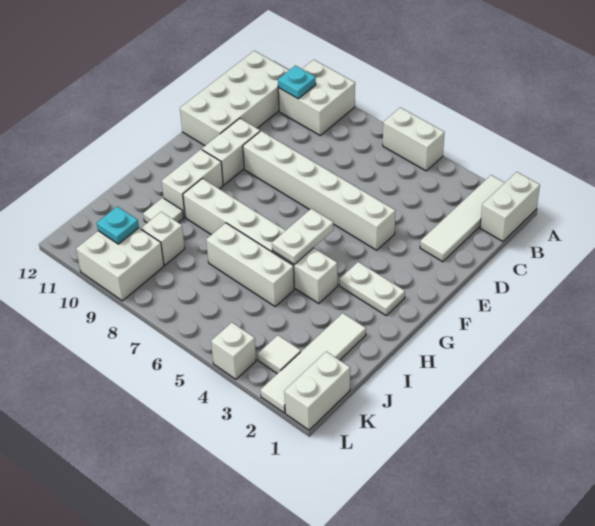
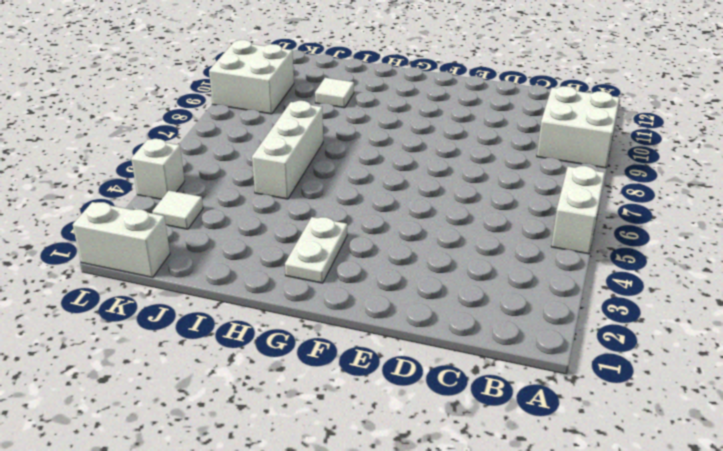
none -> white 1x2 brick [480,172,540,241]
none -> white 1x4 tile [420,175,504,262]
none -> white 2x4 brick [180,51,289,146]

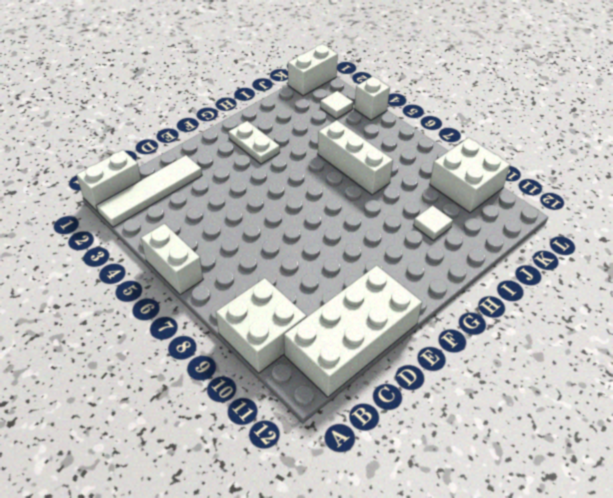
none -> white 1x6 brick [243,131,395,250]
none -> white 1x2 brick [202,118,260,185]
none -> white 1x2 brick [162,149,223,217]

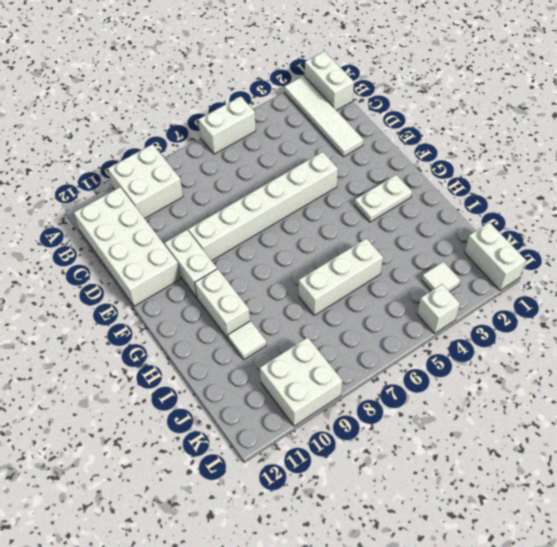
none -> white 1x6 brick [183,179,338,303]
none -> white 1x4 tile [261,313,366,413]
none -> white 1x1 brick [141,212,185,265]

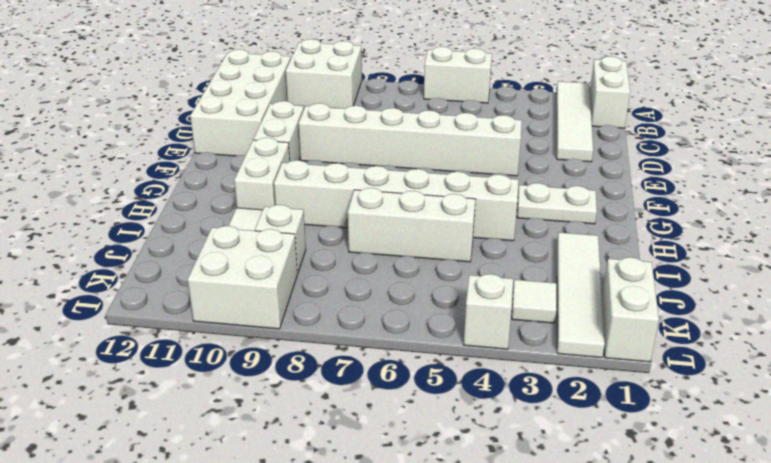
none -> cyan 1x1 plate [278,66,316,99]
none -> white 1x2 plate [272,209,334,265]
none -> cyan 1x1 plate [97,206,139,244]

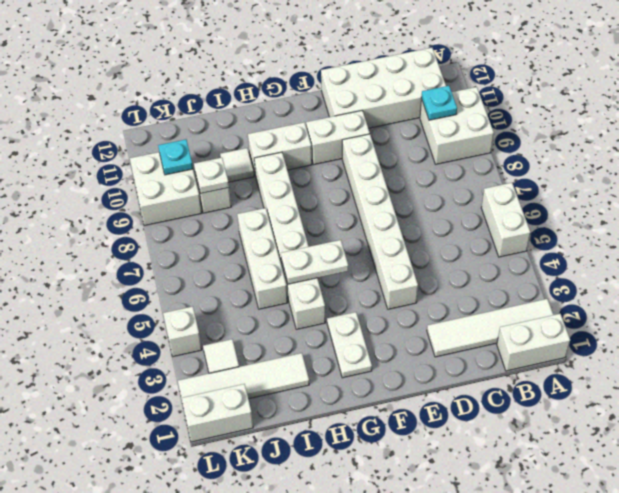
white 1x1 plate [194,158,229,193] -> none

